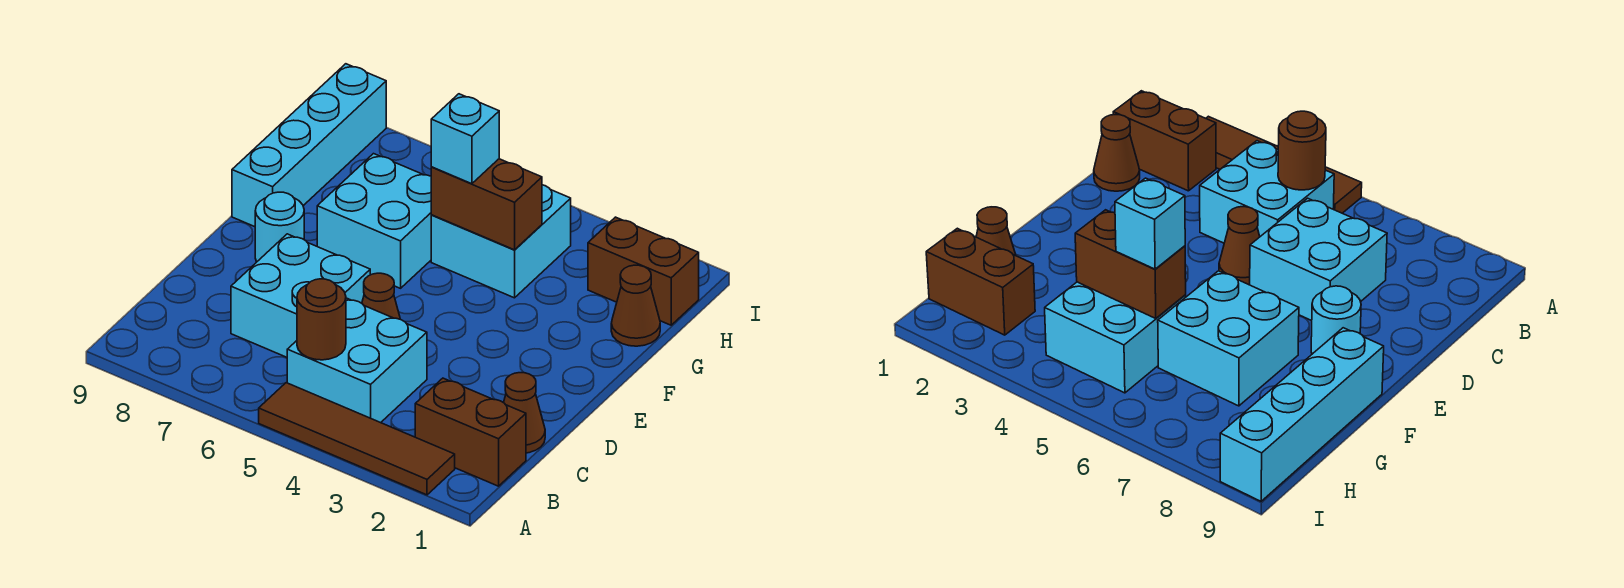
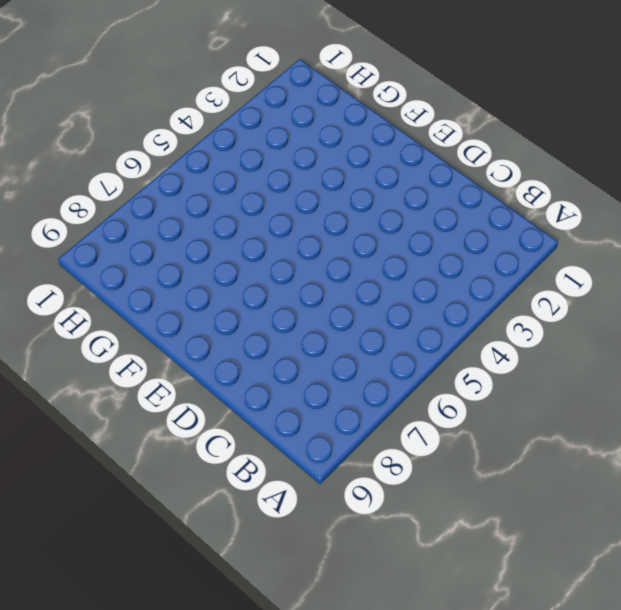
none -> brown 1x4 tile [259,383,455,495]
none -> brown 1x2 brick [415,378,526,486]
none -> cyan 2x2 brick [287,298,427,423]

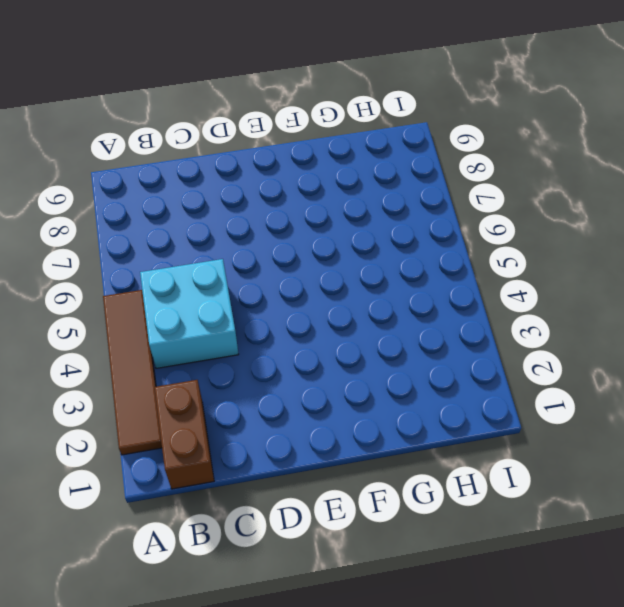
none -> brown 1x1 cone [504,373,545,453]
none -> cyan 2x2 brick [231,234,370,357]
none -> brown 1x1 cone [362,273,400,319]

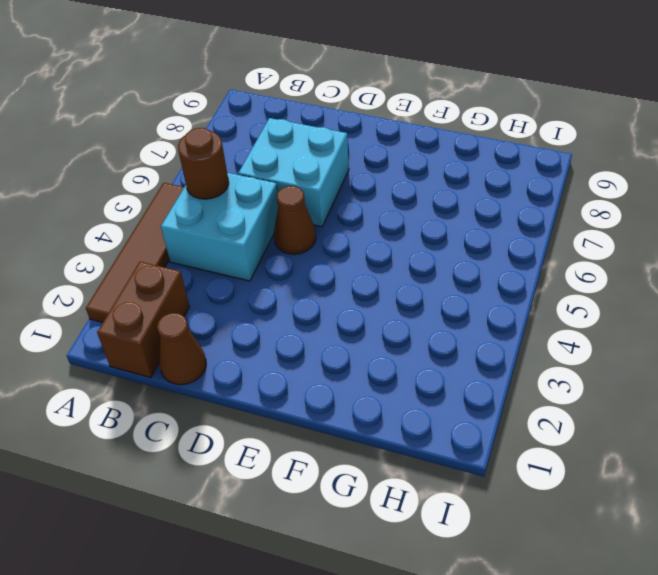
none -> cyan 1x1 round brick [255,192,304,262]
none -> cyan 2x2 brick [317,154,431,288]
none -> cyan 1x4 brick [232,64,386,227]

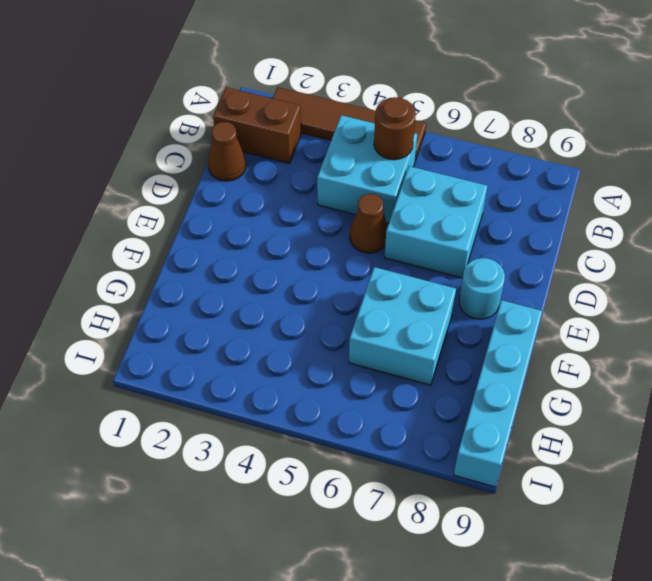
none -> brown 1x1 cone [611,265,660,346]
none -> cyan 2x2 brick [431,185,571,298]
none -> brown 1x2 brick [588,217,699,325]

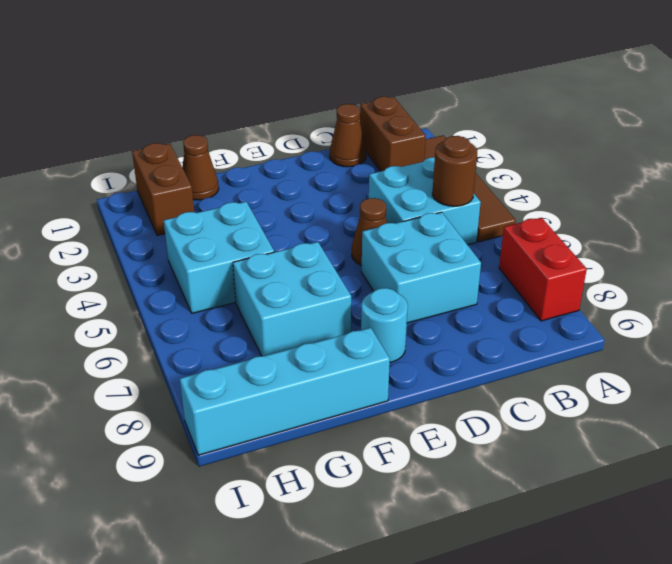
red 1x2 brick [499,218,587,321] -> none
none -> brown 1x2 brick [431,159,542,250]
none -> cyan 1x1 brick [431,94,499,184]

